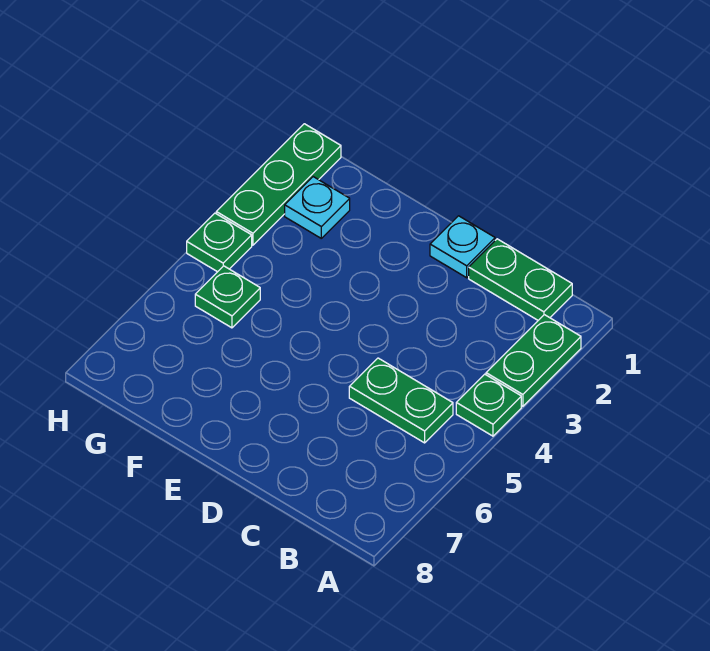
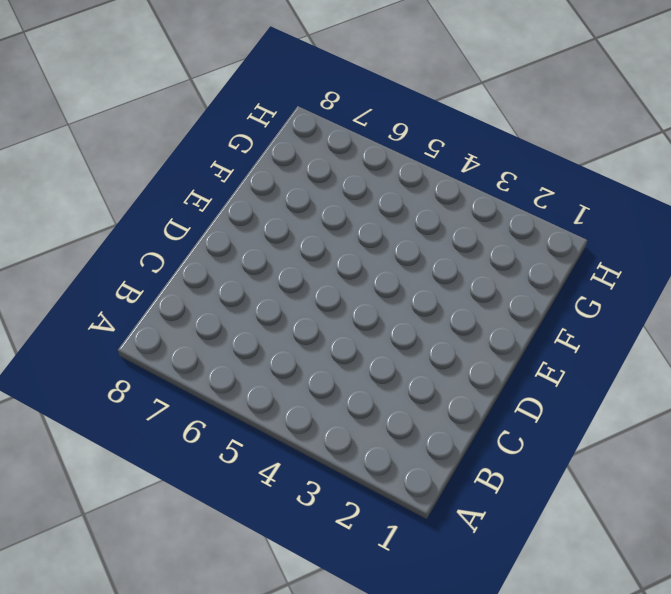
none -> green 1x2 plate [486,315,581,406]
none -> green 1x1 plate [456,374,521,436]

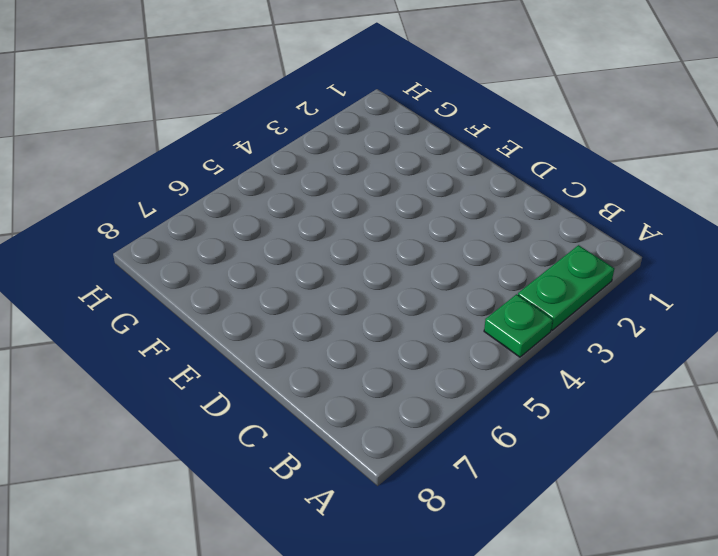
none -> green 1x2 plate [469,239,572,320]
none -> green 1x2 plate [349,358,453,443]

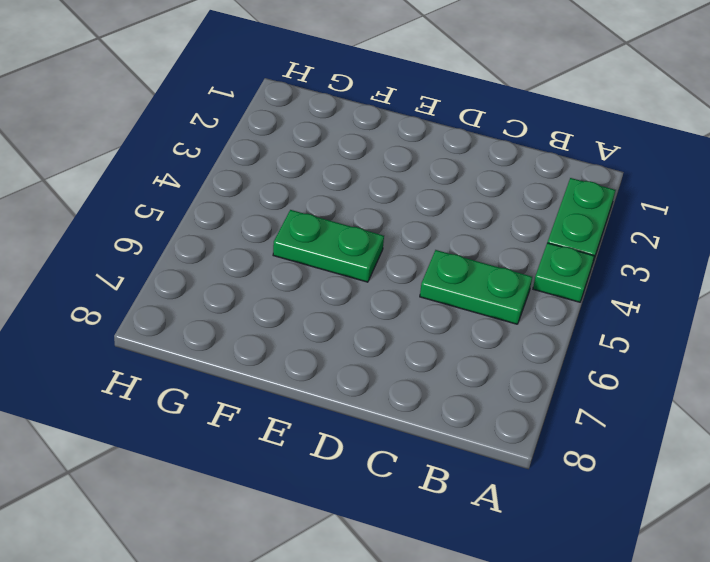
green 1x2 plate [273,210,384,282] -> green 1x2 plate moved to [469,239,572,320]
none -> cyan 1x1 plate [430,216,495,278]
none -> cyan 1x1 plate [285,177,350,238]

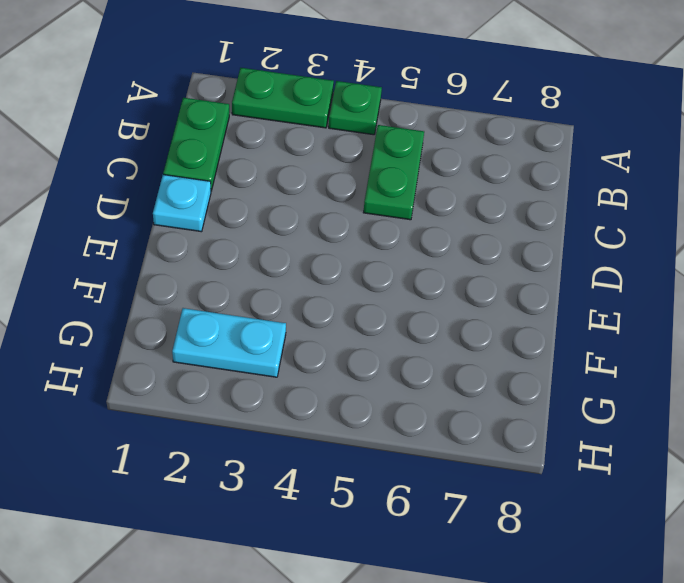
cyan 1x2 plate [172,308,286,377] -> cyan 1x1 plate [285,177,350,238]
none -> green 1x1 plate [195,266,260,328]
none -> green 1x3 plate [216,124,341,245]

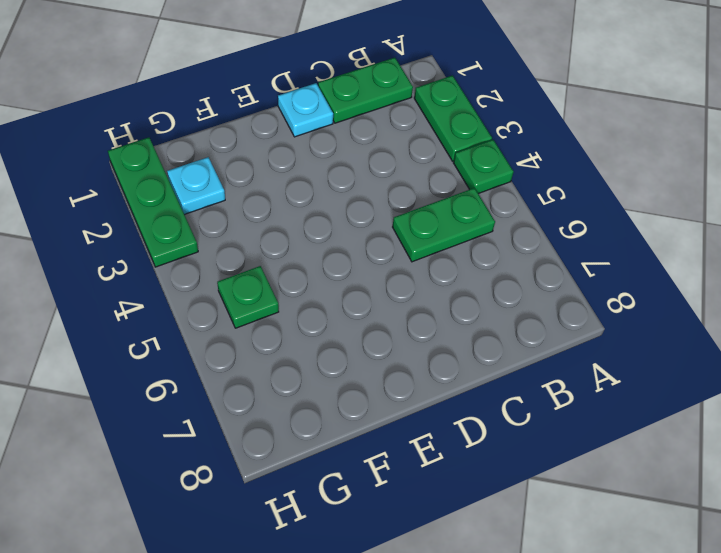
none -> green 1x1 plate [187,213,252,272]

